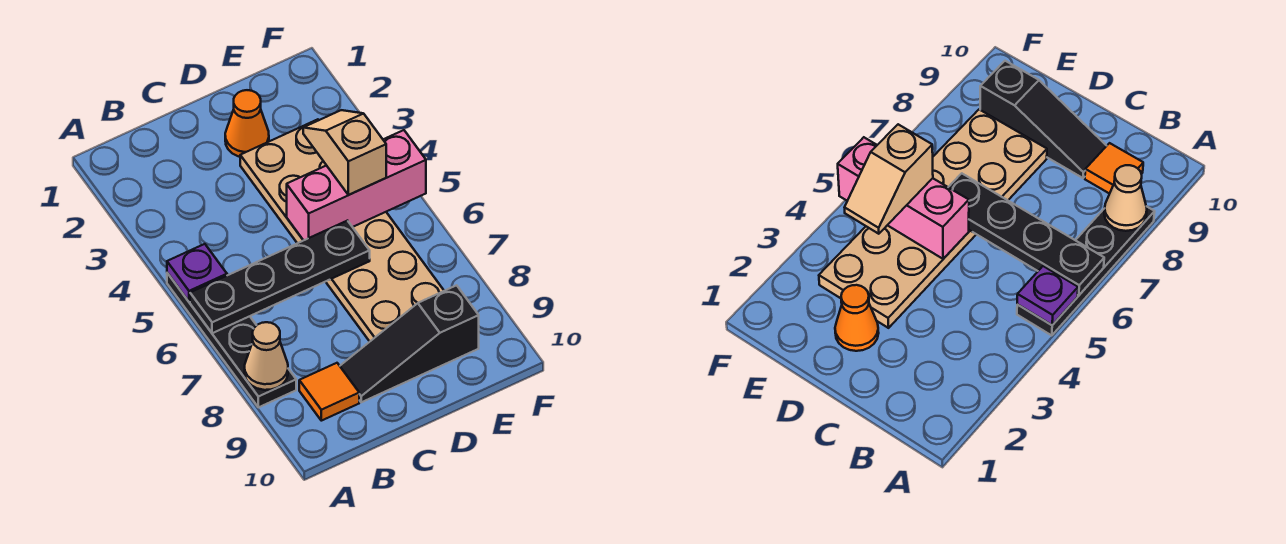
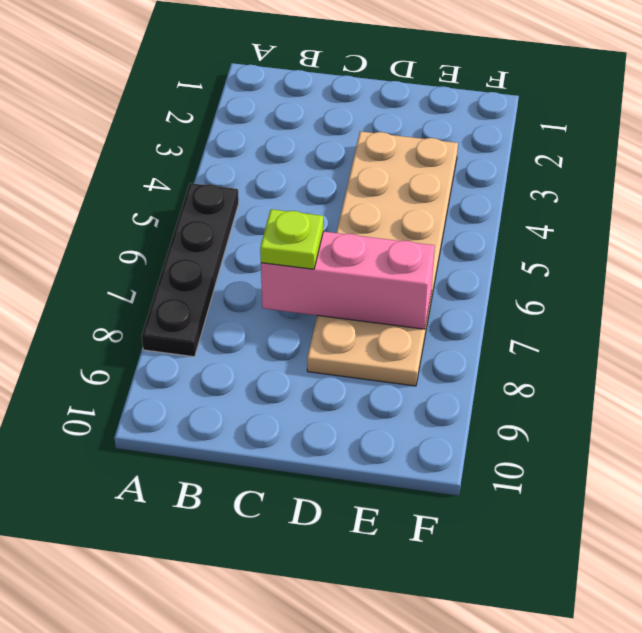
pink 1x3 brick [261,232,435,329] -> pink 1x3 brick moved to [287,130,426,240]
lime 1x1 plate [260,209,323,269] -> none
none -> orange 1x1 tile [299,363,359,421]
none -> black 1x3 slope [340,285,479,402]

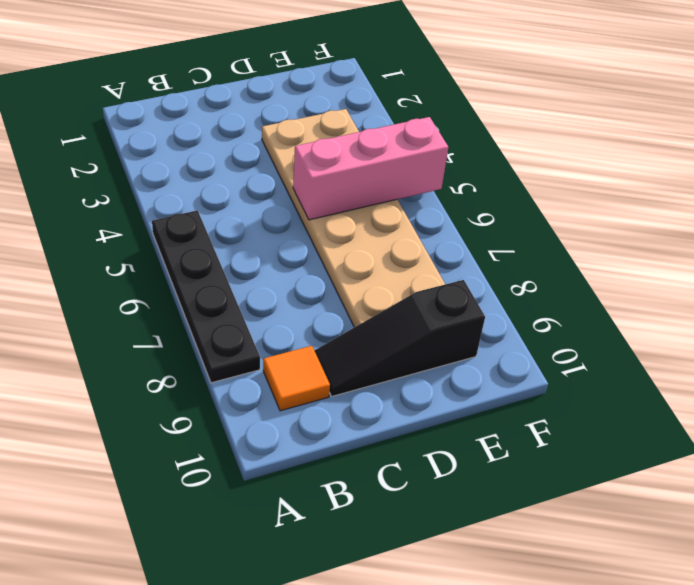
none -> orange 1x1 cone [225,90,269,157]
none -> purple 1x1 plate [167,244,227,302]

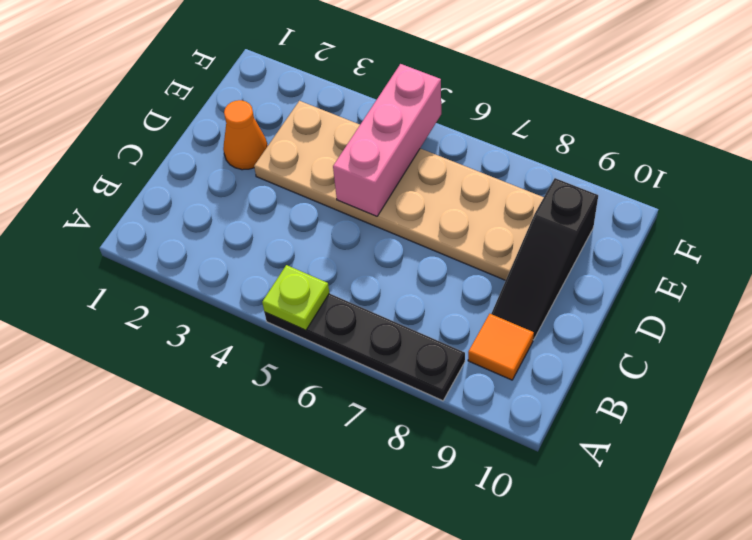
lime 1x1 plate [262,265,329,330] -> purple 1x1 plate [167,244,227,302]
none -> black 1x4 plate [190,221,370,333]
none -> tan 1x1 cone [245,322,288,390]

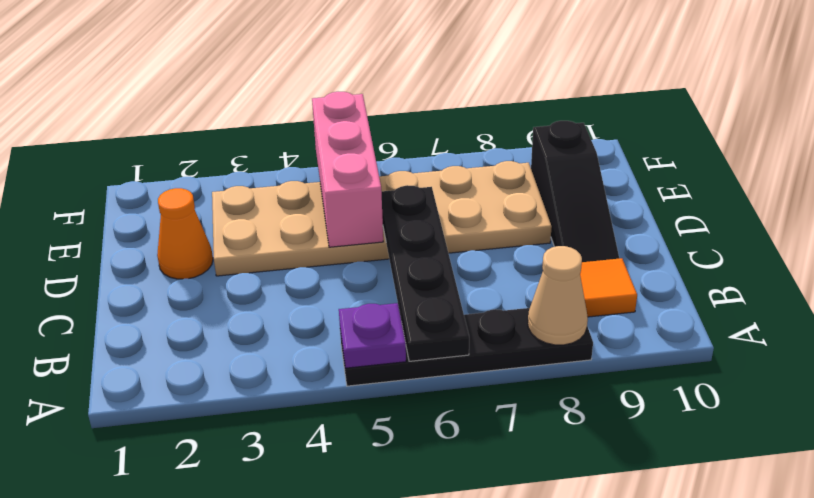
none -> tan 1x2 slope [303,110,386,195]

